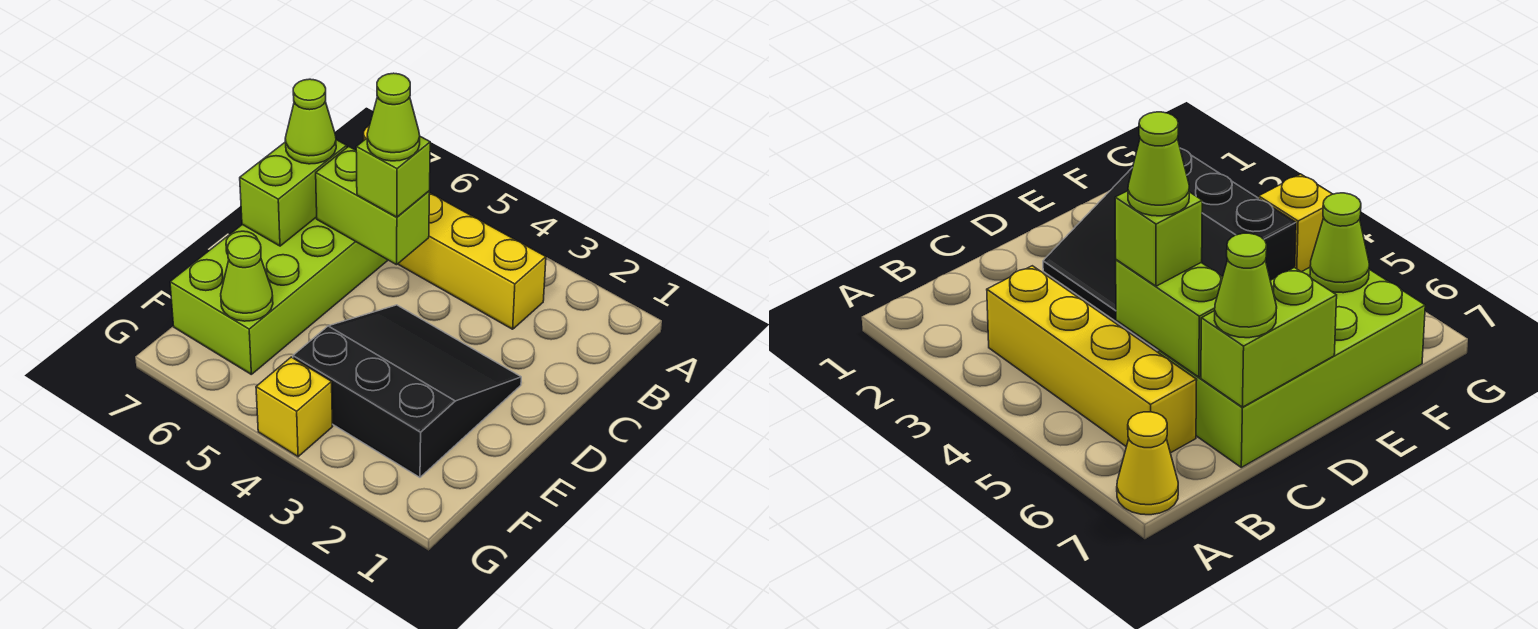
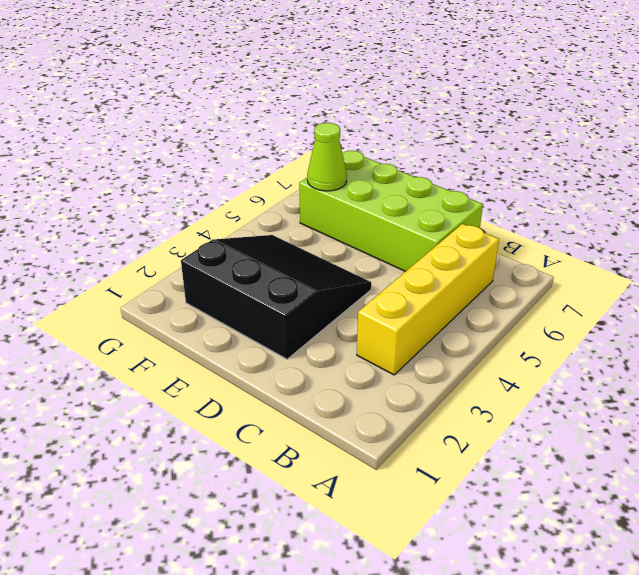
black 3x3 slope [181,235,371,359] -> black 3x3 slope turned to [293,305,521,477]
none -> yellow 1x1 cone [1117,412,1178,515]
none -> yellow 1x1 brick [256,357,332,457]

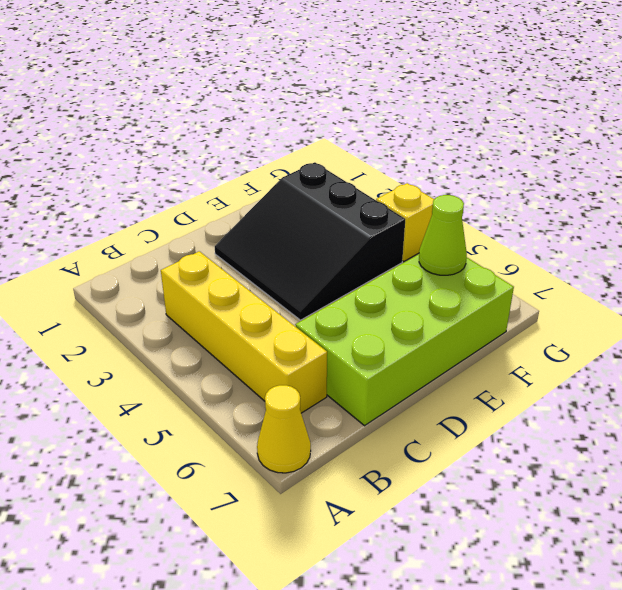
none -> lime 1x2 brick [316,147,430,265]
none -> lime 1x2 brick [240,140,347,246]

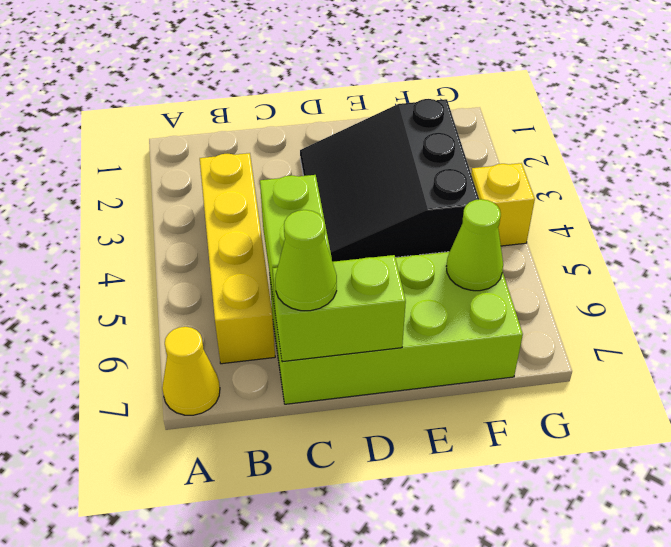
none -> lime 1x1 brick [356,137,430,217]
none -> lime 1x1 cone [367,73,420,161]

